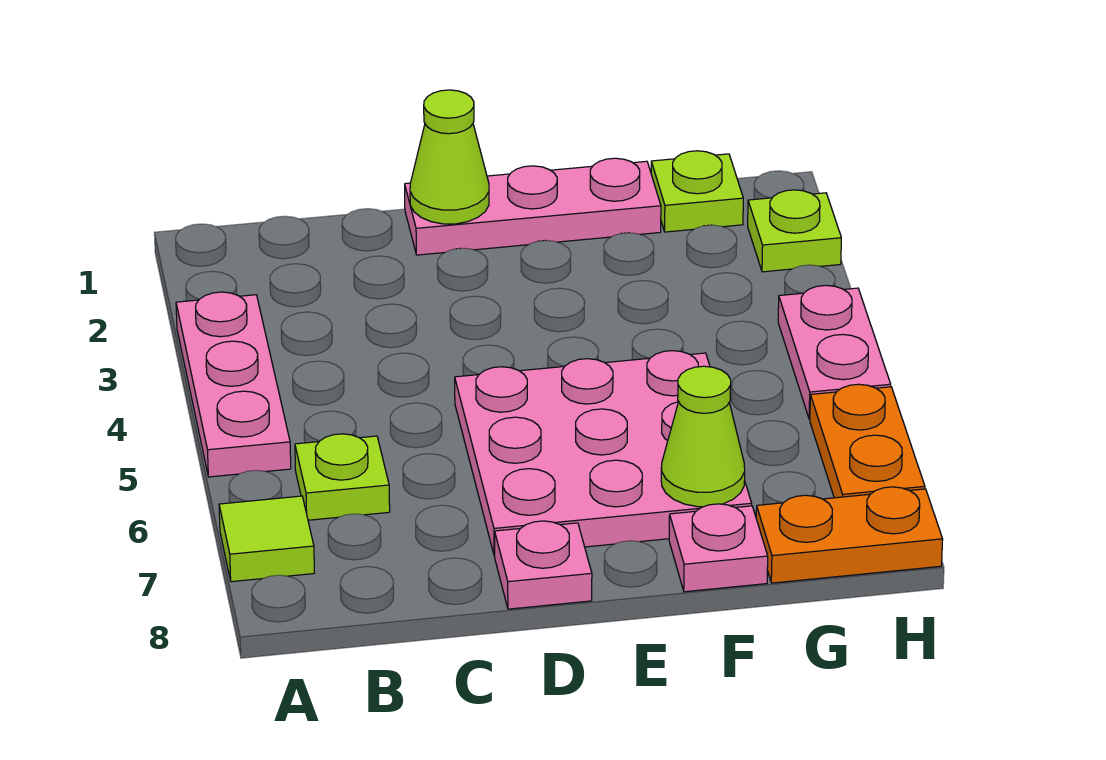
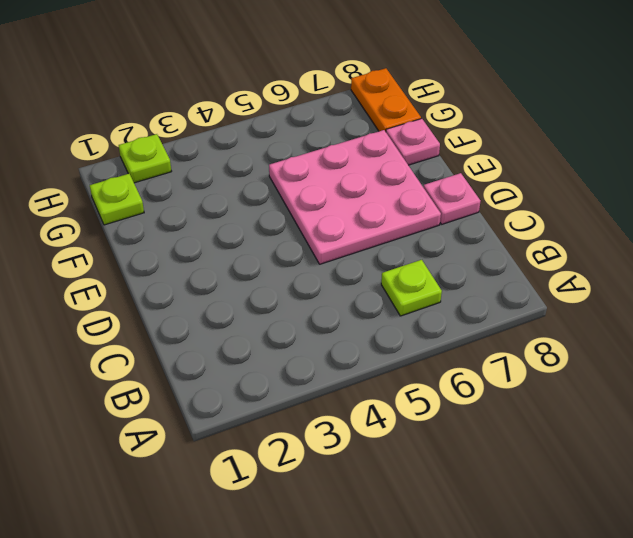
none -> pink 1x3 plate [176,292,291,477]
none -> lime 1x1 tile [219,496,314,582]
none -> pink 1x3 plate [405,158,661,255]

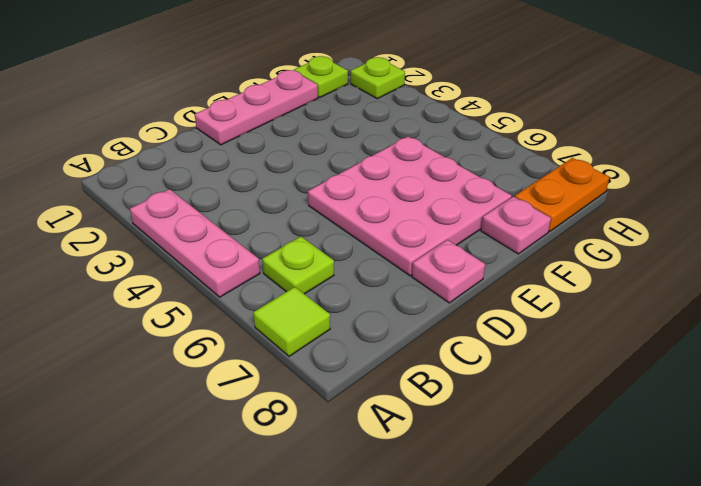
none -> pink 1x2 plate [778,285,891,419]
none -> orange 1x2 plate [810,384,925,498]
none -> lime 1x1 cone [410,90,489,224]

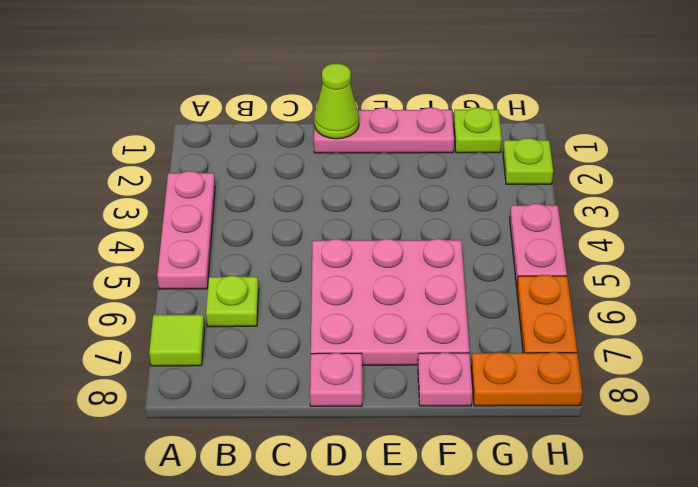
none -> lime 1x1 cone [661,366,745,507]

